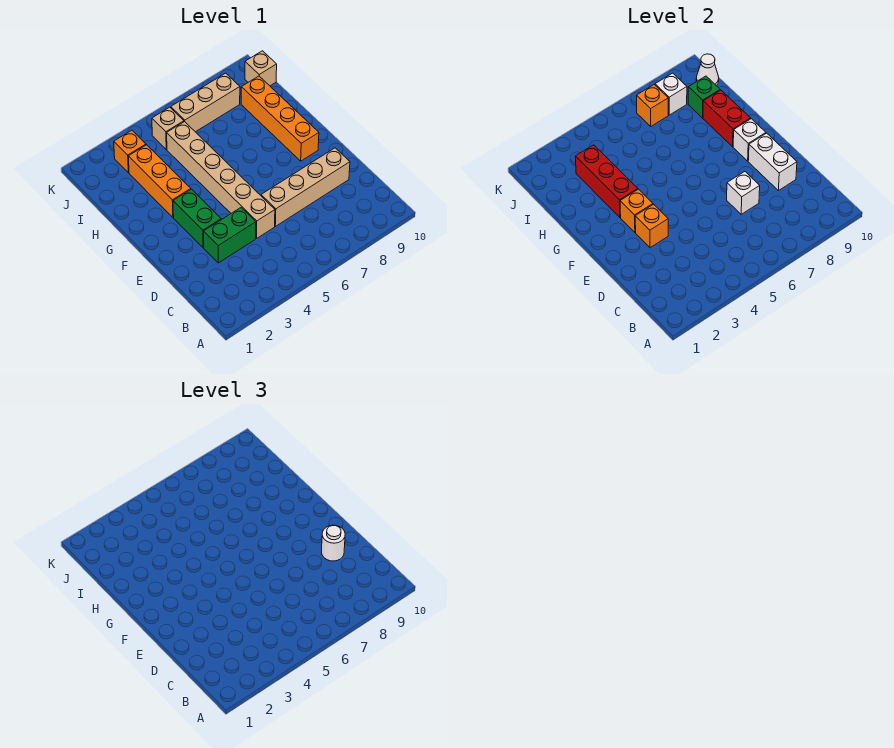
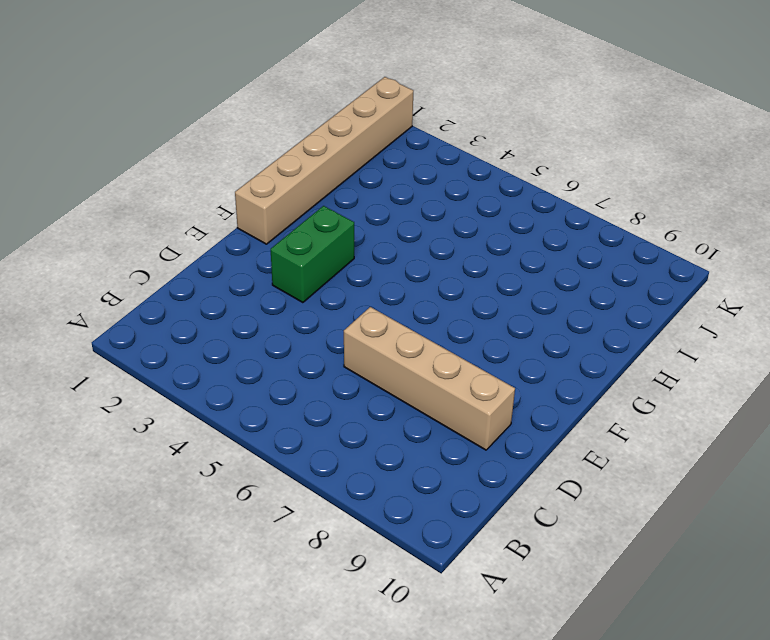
tan 1x6 brick [235,77,413,244] -> tan 1x6 brick moved to [167,122,275,238]
none -> green 1x2 brick [204,208,256,263]
none -> orange 1x4 brick [241,76,319,161]
none -> orange 1x3 brick [128,145,191,217]

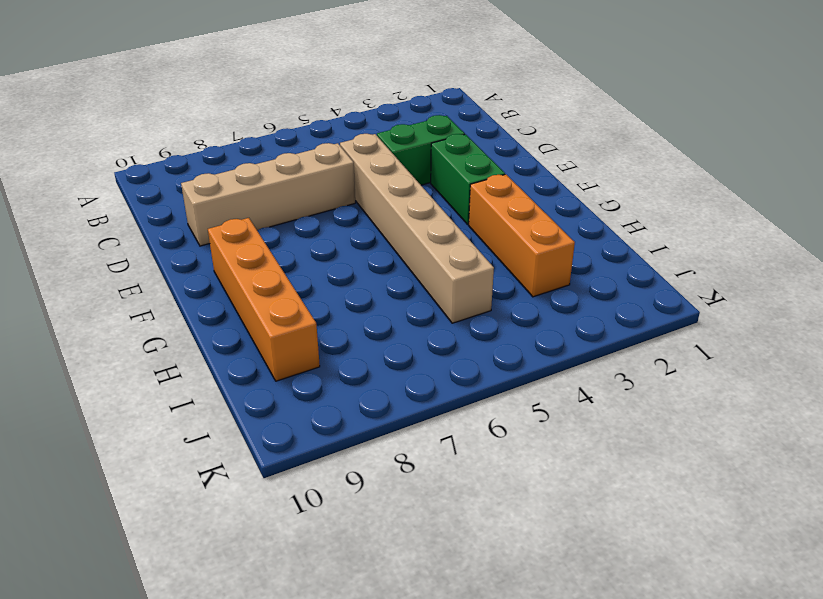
none -> orange 1x1 brick [114,130,146,173]
none -> tan 1x1 brick [152,107,184,149]
none -> tan 1x3 brick [171,73,240,132]

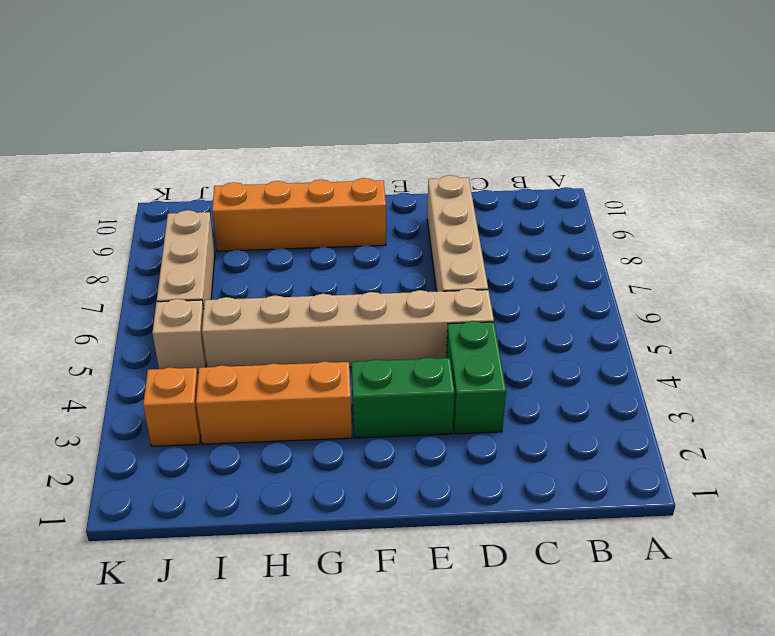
none -> tan 1x1 brick [245,51,277,86]
none -> white 1x1 brick [727,172,760,214]
none -> white 1x2 brick [748,133,797,191]

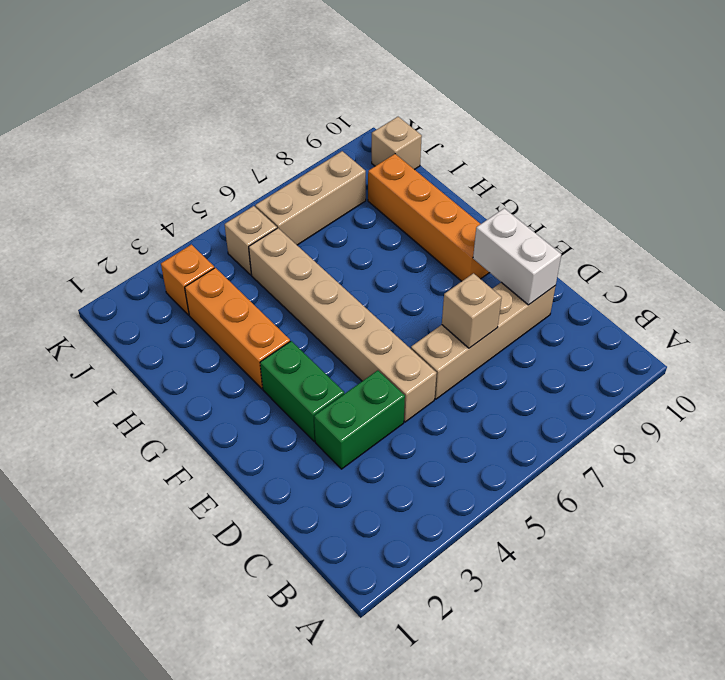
tan 1x1 brick [442,273,502,348] -> white 1x1 brick [727,172,760,214]
none -> orange 1x1 brick [635,204,668,248]
none -> orange 1x1 brick [620,189,653,232]
none -> white 1x1 brick [733,119,766,161]

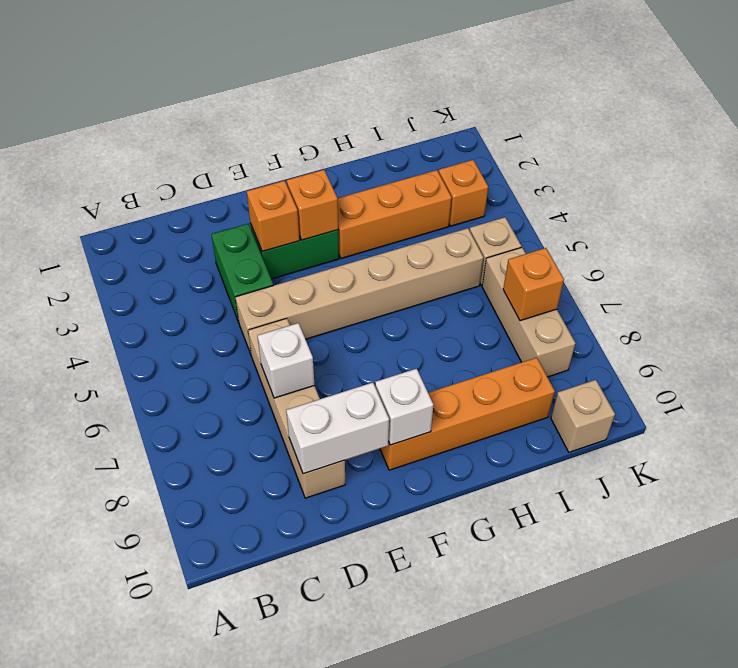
none -> red 1x3 brick [575,145,638,217]
none -> red 1x2 brick [703,90,751,147]
none -> green 1x1 brick [688,76,720,118]

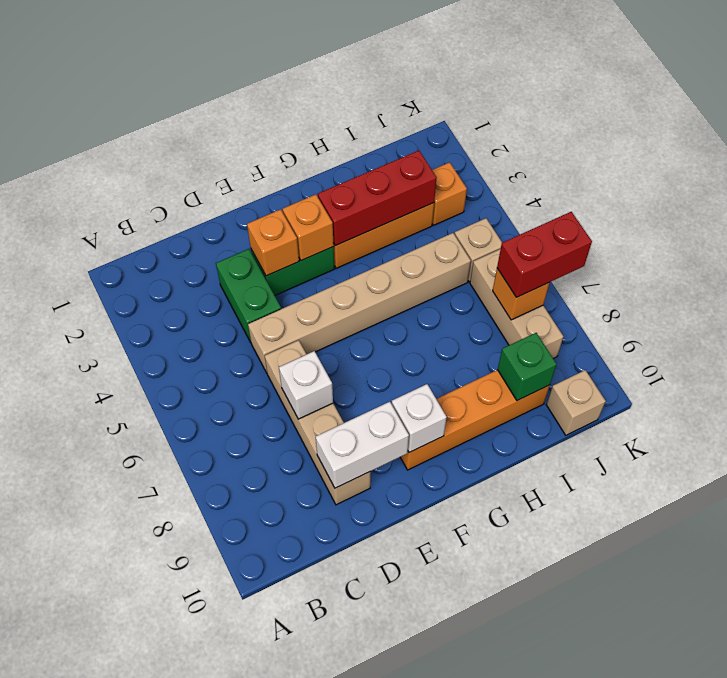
red 1x2 brick [497,212,592,297] -> red 1x2 brick moved to [703,90,751,147]
none -> white 1x1 brick [655,73,687,115]
none -> white 1x1 cone [696,54,719,86]
none -> white 1x1 round brick [321,525,345,561]

